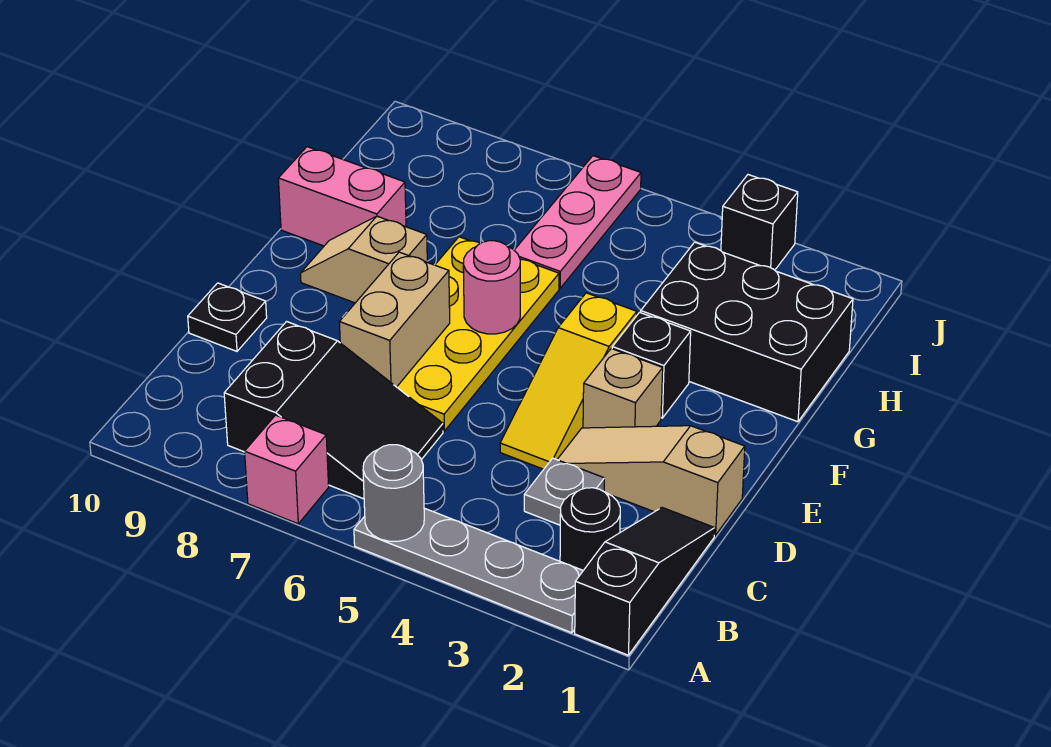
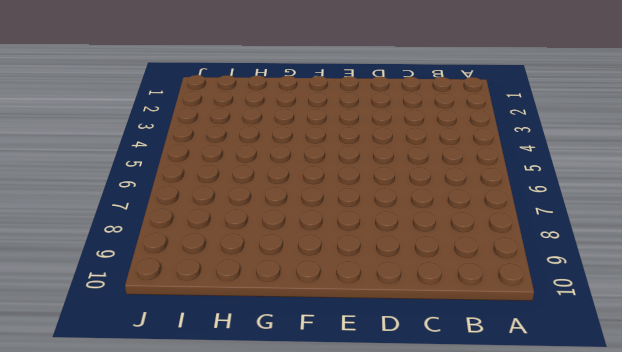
none -> black 1x3 slope [575,508,715,655]
none -> grey 1x4 plate [354,508,583,633]
none -> pink 1x1 brick [245,415,329,524]

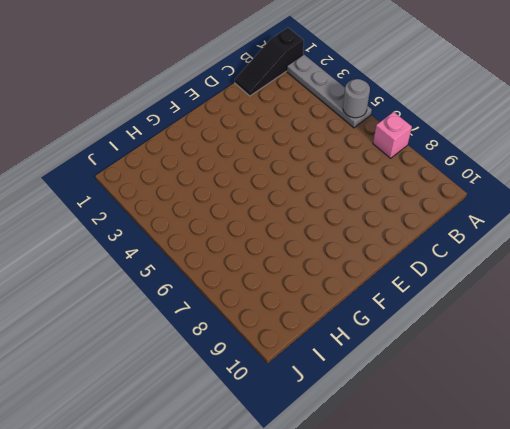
none -> black 1x1 round brick [560,488,620,570]
none -> black 2x3 slope [224,322,443,499]
none -> grey 1x1 plate [524,458,604,525]

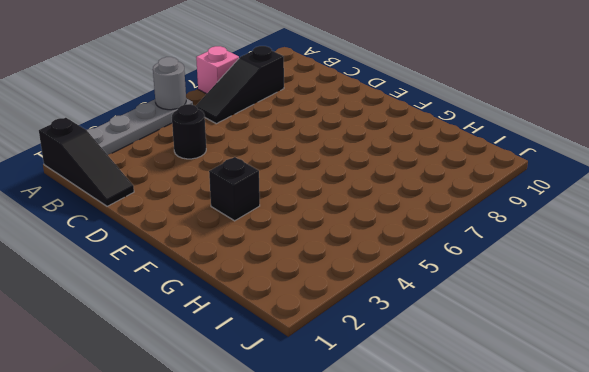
black 1x3 slope [196,46,284,124] -> black 2x3 slope [224,322,443,499]
black 1x1 round brick [172,104,206,159] -> black 1x1 round brick moved to [560,488,620,570]
none -> grey 1x1 plate [524,458,604,525]
none -> tan 1x3 slope [557,426,745,535]
none -> yellow 1x3 slope [500,293,637,469]

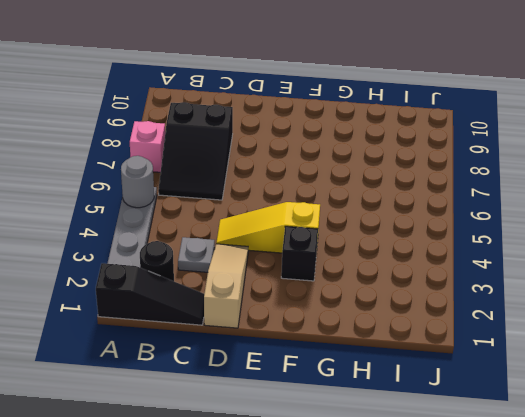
none -> yellow 2x4 plate [397,237,559,431]
none -> black 1x1 plate [188,283,267,351]
none -> tan 1x1 brick [583,348,663,428]

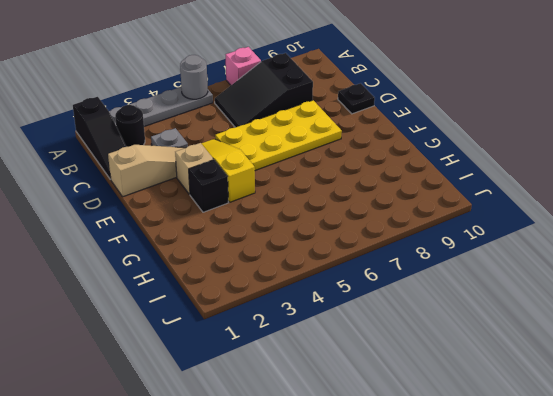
yellow 2x4 plate [215,100,342,170] -> yellow 2x4 plate turned to [397,237,559,431]
none -> tan 1x2 slope [300,216,427,303]
none -> black 2x3 brick [641,242,853,422]
none -> pink 1x2 brick [278,147,406,246]

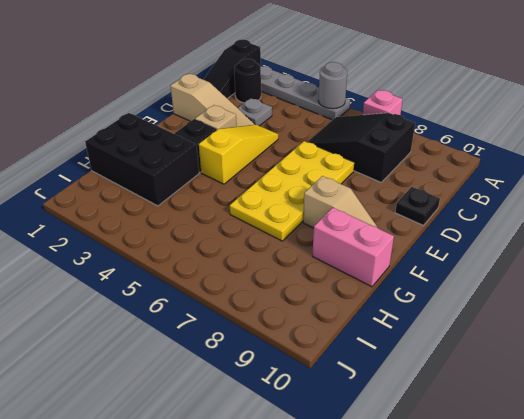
none -> pink 1x3 plate [514,156,641,288]
none -> black 1x1 brick [721,175,798,270]
none -> tan 1x2 brick [339,252,450,387]

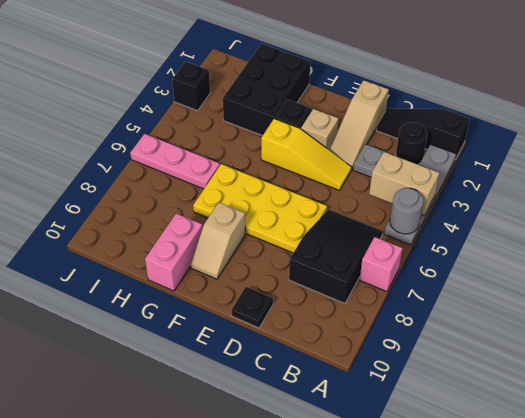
tan 1x2 brick [369,152,439,216] -> tan 1x2 brick moved to [339,252,450,387]
none -> pink 1x1 round brick [463,241,520,334]

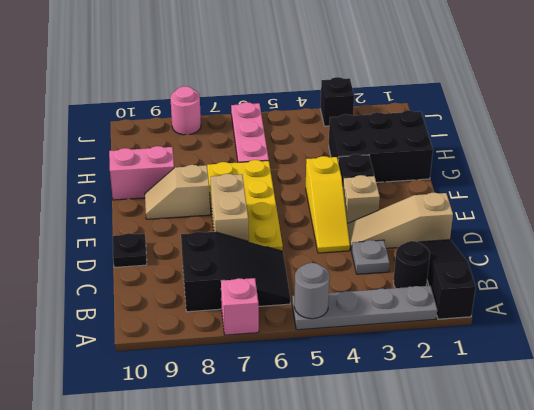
pink 1x1 round brick [170,86,201,135] -> pink 1x1 round brick moved to [463,241,520,334]

